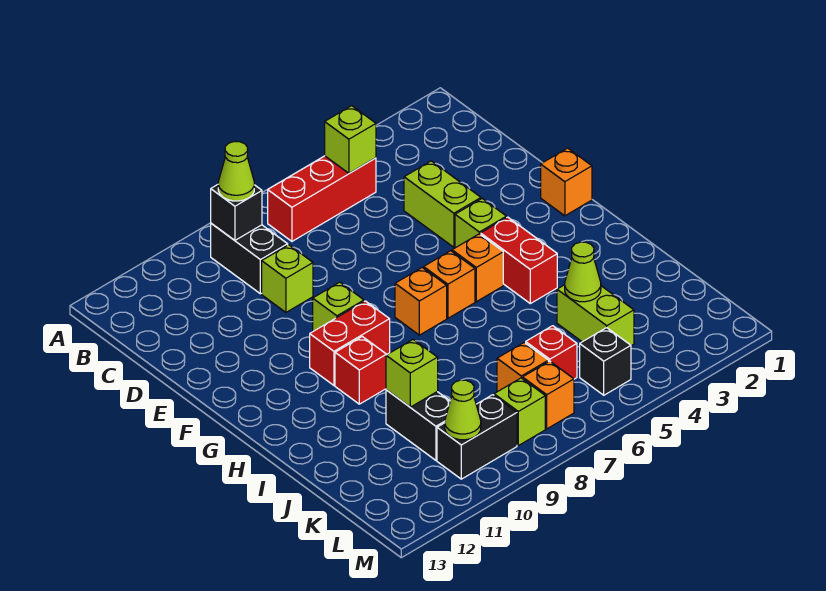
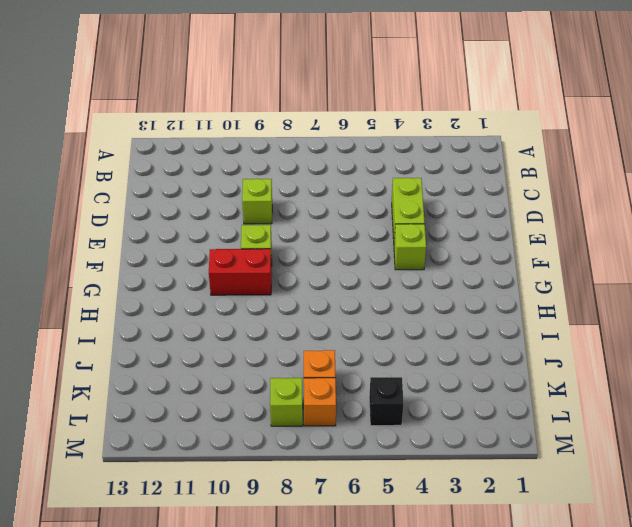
none -> red 1x3 brick [268,156,376,241]
none -> black 1x2 brick [211,223,288,294]
none -> orange 1x1 brick [541,148,592,216]

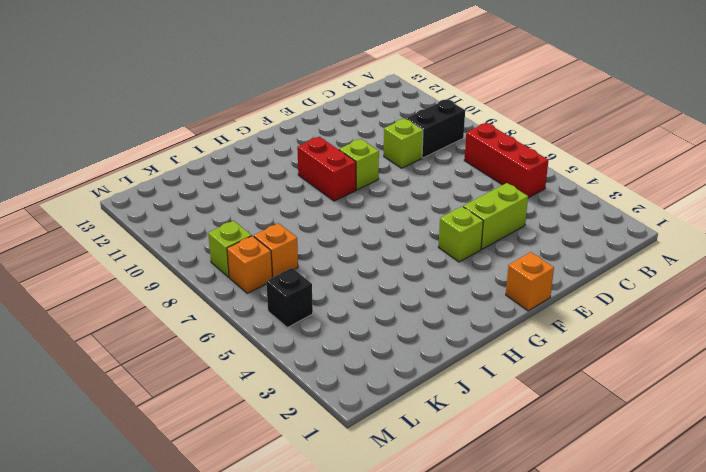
none -> red 1x2 brick [481,217,557,304]
none -> orange 1x1 brick [452,234,503,302]
none -> orange 1x1 brick [424,251,475,318]

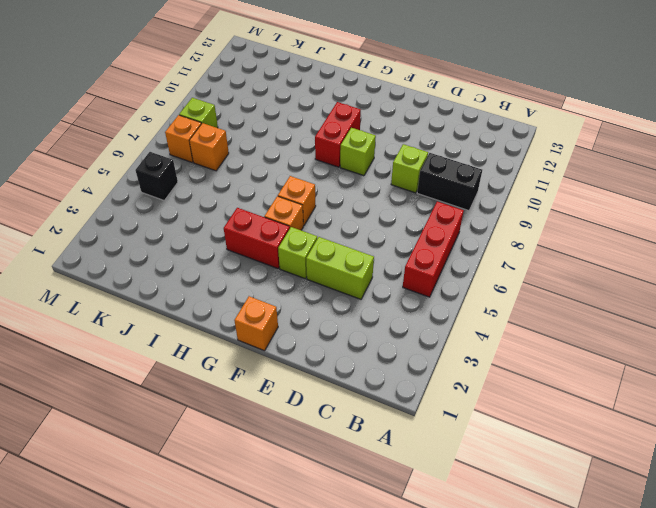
none -> orange 1x1 brick [395,268,447,335]
none -> red 1x1 brick [335,337,387,404]
none -> lime 1x2 brick [557,285,634,345]

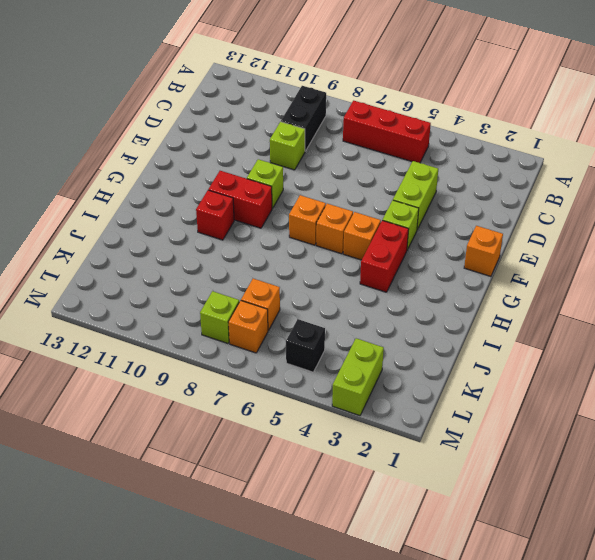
lime 1x2 brick [332,338,384,416] -> lime 1x2 brick moved to [557,285,634,345]
none -> black 1x2 brick [386,390,450,460]
none -> red 1x1 brick [526,326,577,379]
none -> black 1x2 brick [437,395,517,479]

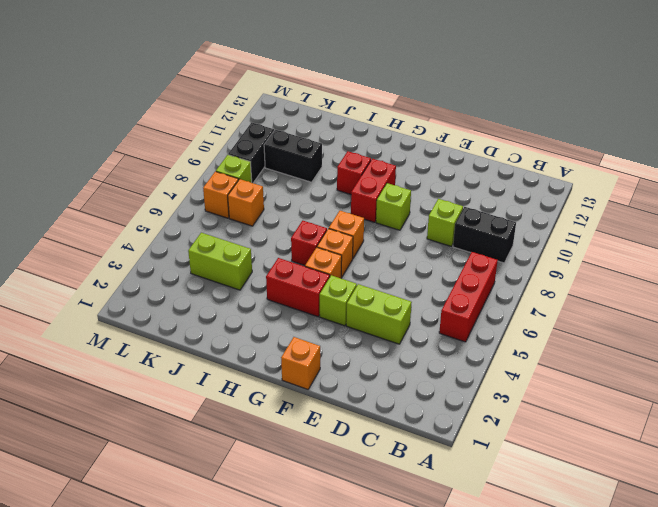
red 1x1 brick [291,221,327,265] -> red 1x1 brick moved to [526,326,577,379]
none -> black 1x1 brick [580,328,631,395]
none -> lime 1x1 brick [325,106,376,173]
none -> black 1x1 brick [211,185,262,240]

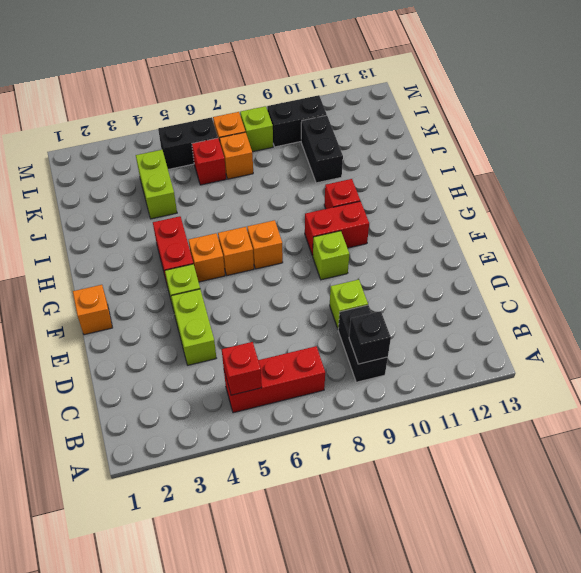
red 1x1 brick [222,342,262,395] -> lime 1x1 brick [325,106,376,173]
black 1x2 brick [158,117,218,169] -> black 1x1 brick [580,328,631,395]
none -> lime 1x1 cone [565,242,601,302]
none -> lime 1x1 brick [386,340,438,407]
none -> lime 1x1 cone [445,380,481,440]

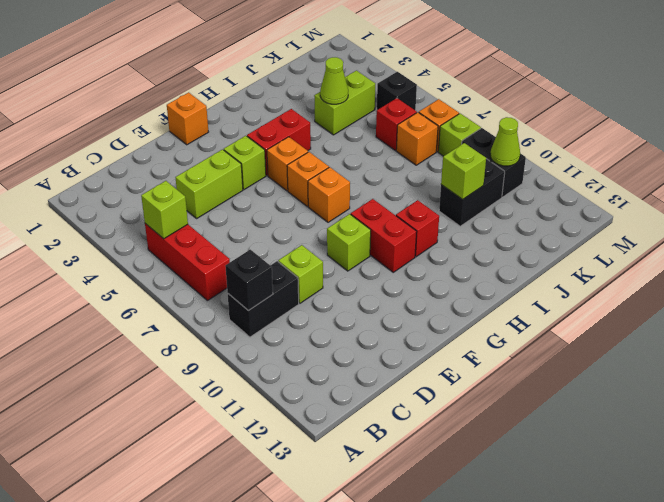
none -> lime 1x1 cone [218,142,254,201]

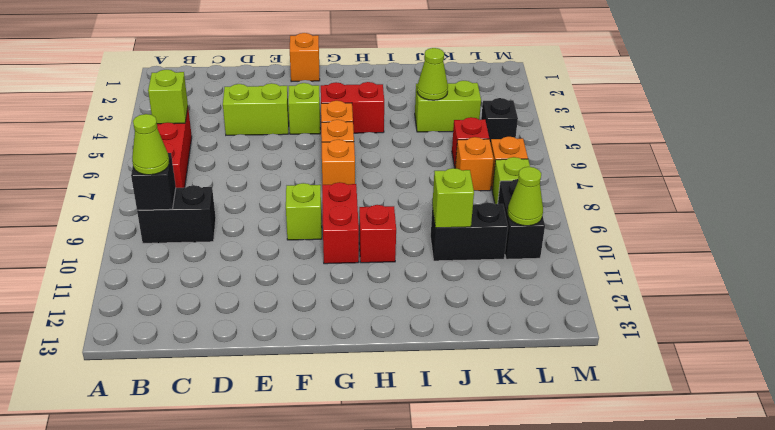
none -> lime 1x1 brick [262,245,313,312]

